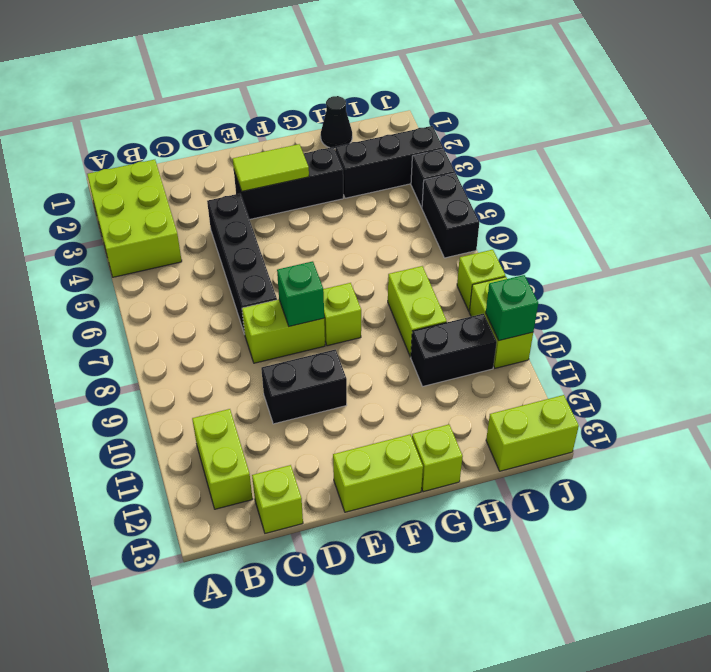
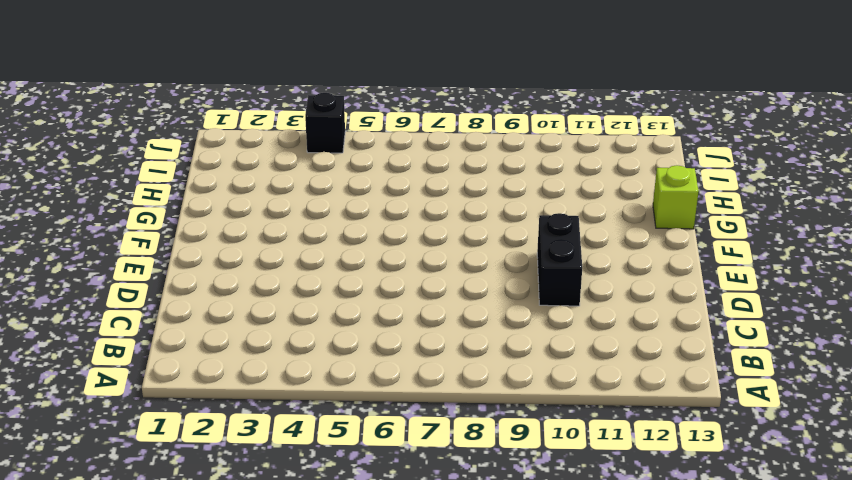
none -> lime 2x3 brick [87,160,182,277]
none -> lime 1x2 brick [192,409,252,509]
none -> lime 1x1 brick [252,465,303,533]

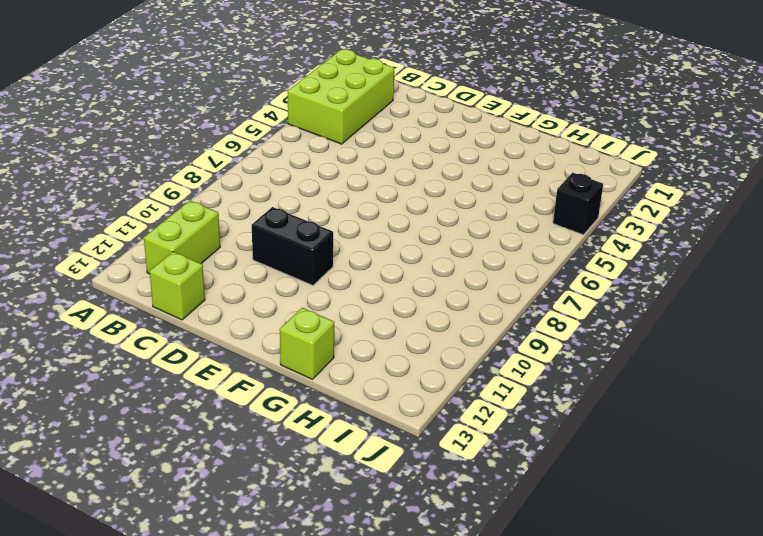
none -> black 1x4 brick [207,194,277,334]
none -> lime 1x2 brick [242,300,325,363]
none -> black 1x3 brick [234,147,343,220]

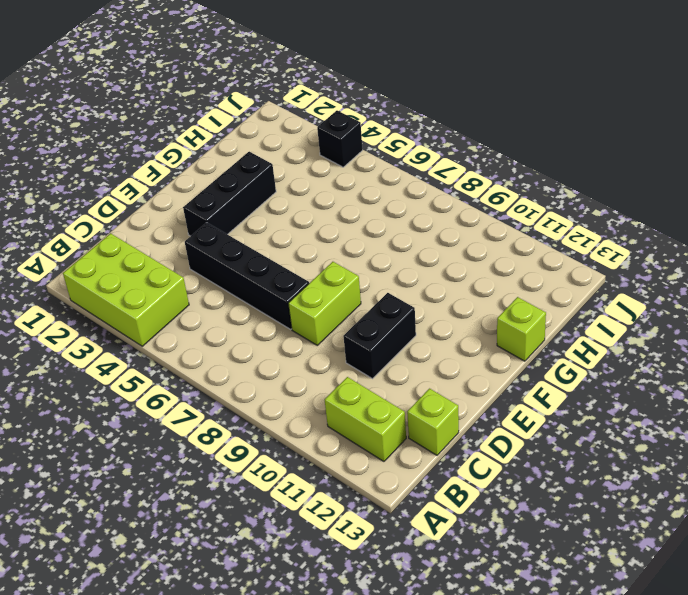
none -> lime 1x2 brick [333,435,423,512]
none -> lime 1x1 brick [323,283,361,346]
none -> black 1x1 cone [321,96,352,149]

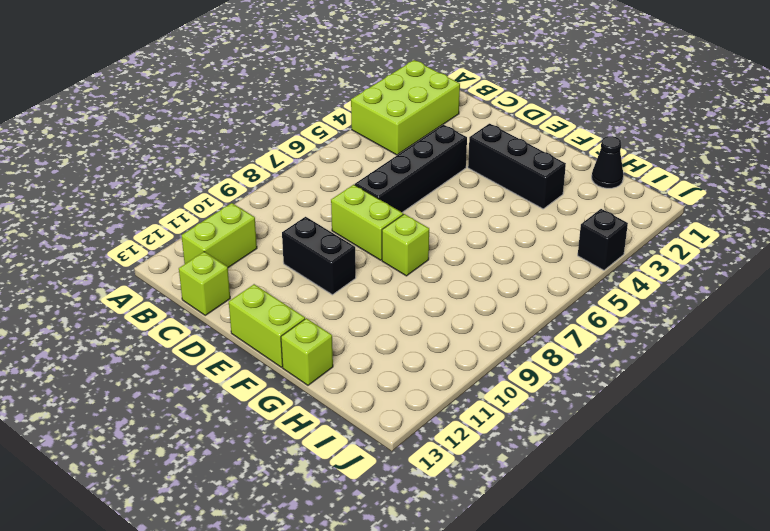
none -> black 1x3 brick [335,126,443,198]
none -> lime 1x2 brick [388,266,447,357]
none -> black 1x2 brick [411,314,497,386]

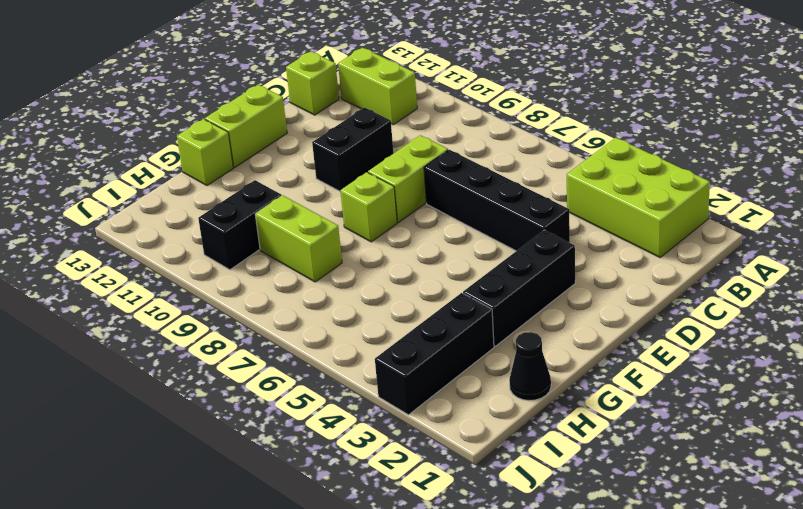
none -> lime 1x2 brick [486,395,579,471]
none -> black 1x1 brick [411,149,455,208]
none -> black 1x2 brick [422,173,479,258]

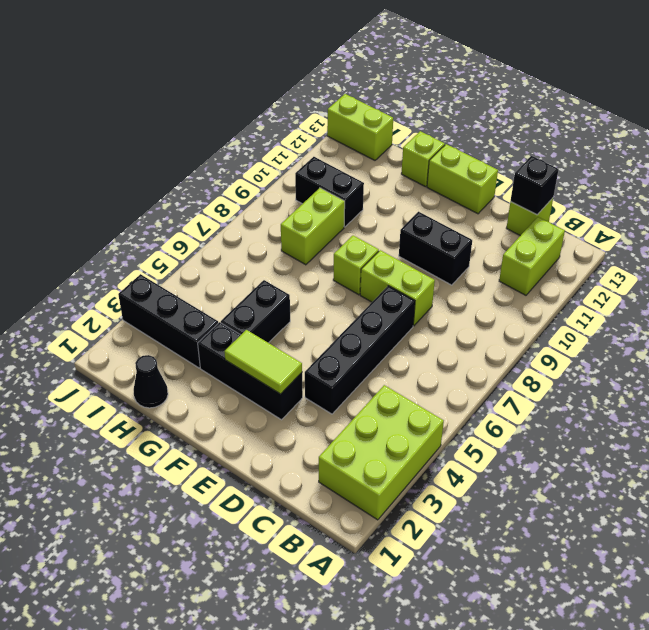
black 1x1 brick [511,156,559,215] -> black 1x1 brick moved to [411,149,455,208]
black 1x2 brick [221,280,290,343] -> black 1x2 brick moved to [422,173,479,258]
none -> lime 1x1 brick [457,250,505,311]
none -> lime 1x2 brick [469,277,533,368]
none -> green 1x1 brick [277,261,324,326]

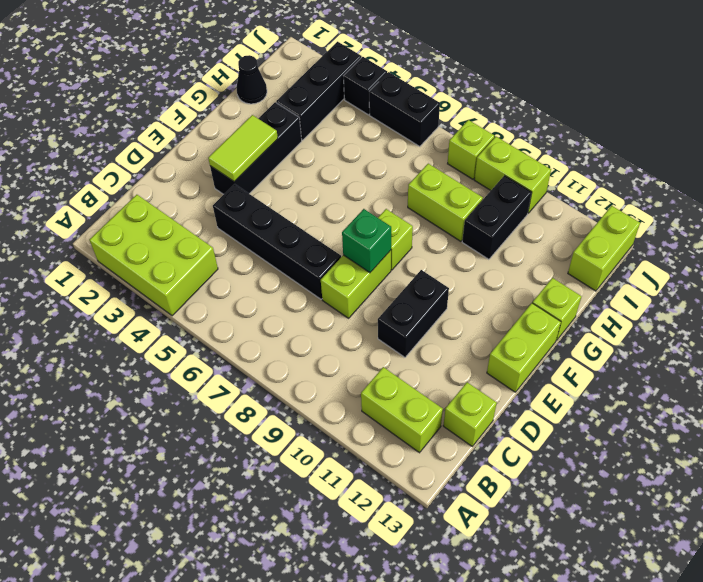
none -> green 1x1 brick [486,275,538,341]

